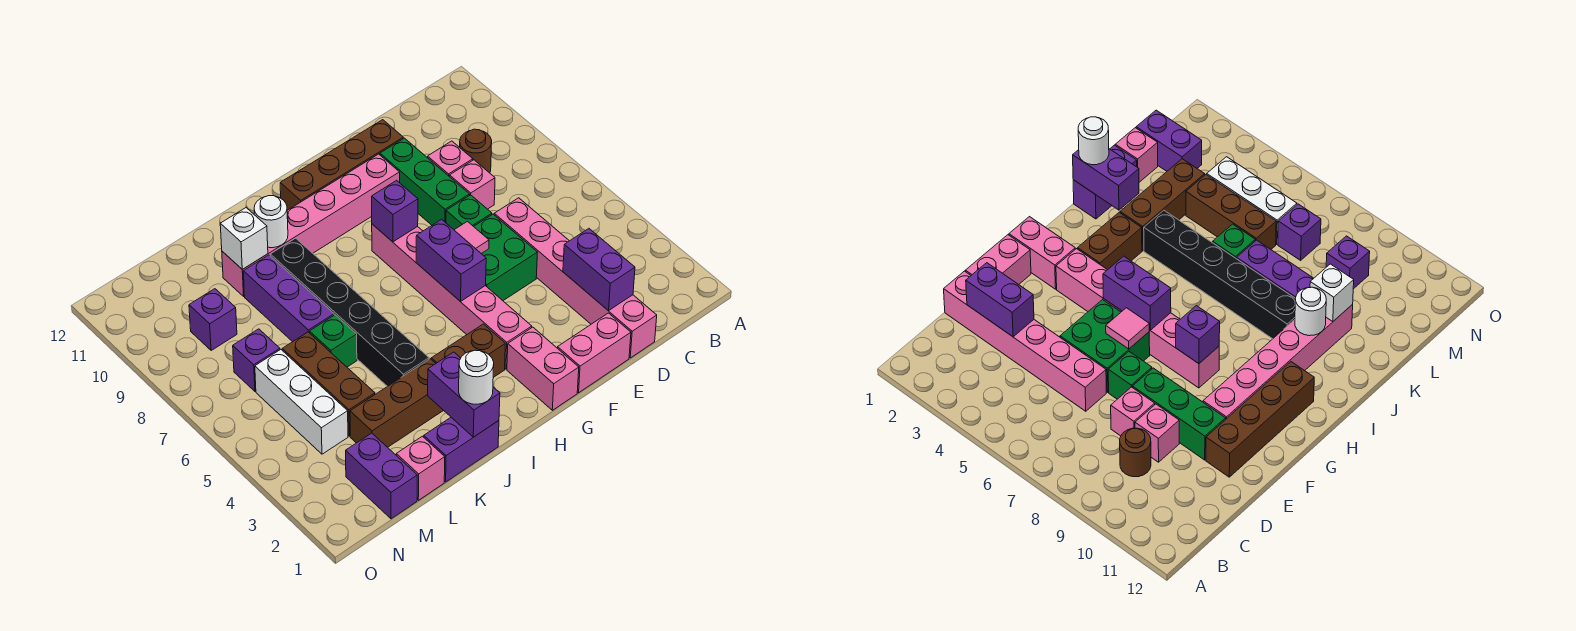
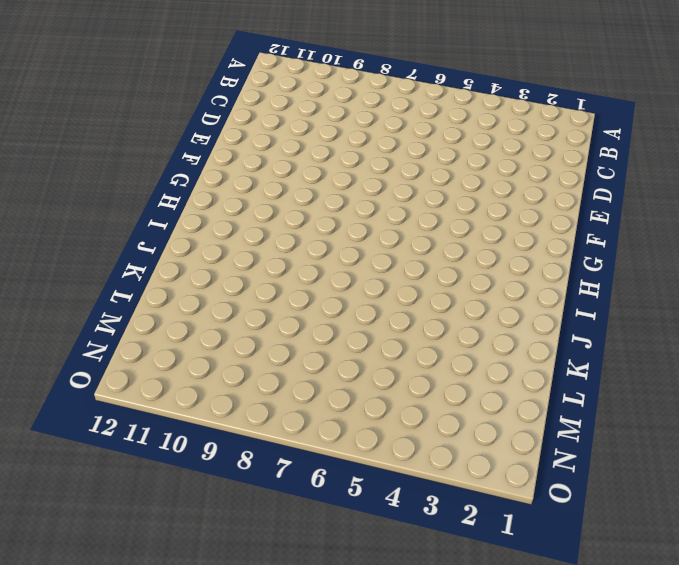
none -> brown 1x1 round brick [460,129,492,173]
none -> pink 1x6 brick [494,198,657,358]
none -> pink 1x1 brick [450,160,495,209]
none -> pink 1x1 brick [428,141,473,177]

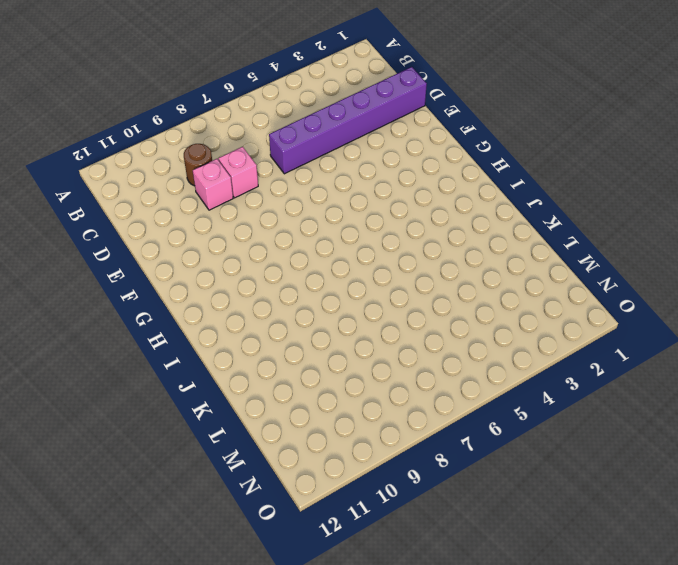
purple 1x6 brick [269,67,427,174] -> pink 1x6 brick [494,198,657,358]
none -> pink 1x2 brick [558,313,631,393]
none -> green 2x2 brick [474,214,538,301]
none -> green 1x1 brick [446,195,492,230]
none -> green 1x3 brick [380,138,470,225]

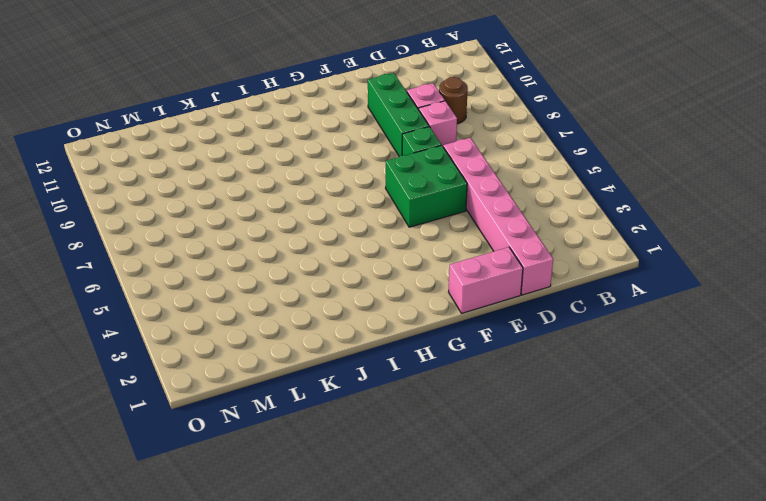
none -> brown 1x4 brick [280,120,403,210]
none -> pink 1x6 brick [222,154,400,296]
none -> pink 1x2 brick [507,327,579,410]
none -> pink 1x6 brick [372,224,532,369]

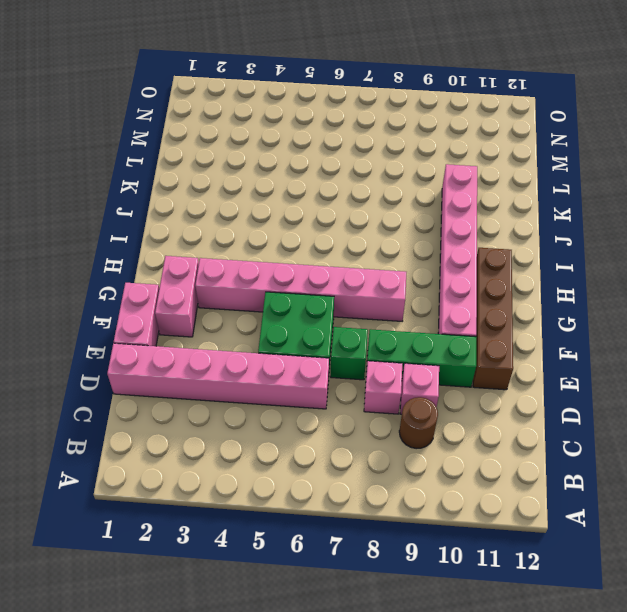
pink 1x2 brick [155,256,199,337] -> pink 1x2 brick turned to [507,327,579,410]
none -> brown 1x2 brick [431,324,505,377]
none -> purple 1x2 brick [424,418,499,482]
none -> brown 1x3 brick [350,359,444,447]
none -> black 1x6 brick [270,238,429,386]

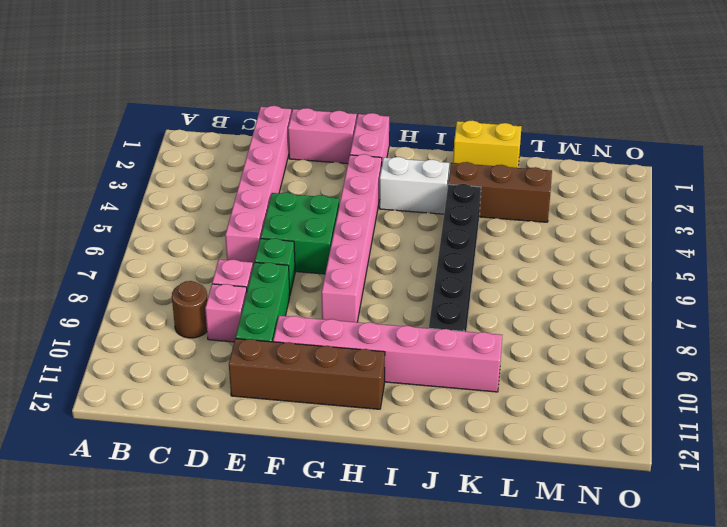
white 1x2 brick [379,157,449,214] -> brown 1x2 brick [431,324,505,377]
yellow 1x2 brick [453,120,522,168] -> purple 1x2 brick [424,418,499,482]
none -> green 1x1 brick [310,315,357,367]
none -> purple 1x3 brick [243,255,334,342]
none -> pink 1x1 brick [396,436,445,500]
none -> brown 1x3 brick [282,332,375,436]

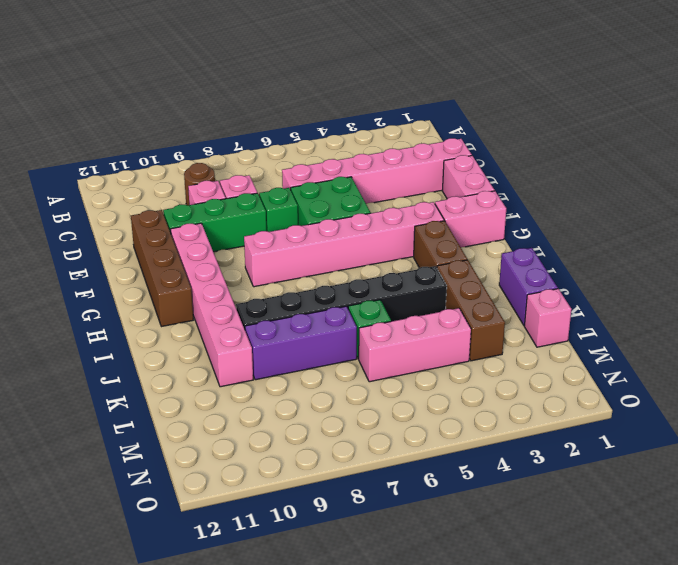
pink 1x3 brick [359,308,471,382] -> brown 1x3 brick [282,332,375,436]
none -> purple 1x2 brick [346,433,417,519]
none -> white 1x3 brick [255,350,348,454]
none -> purple 1x1 brick [233,329,280,391]
none -> purple 1x1 brick [189,289,237,351]

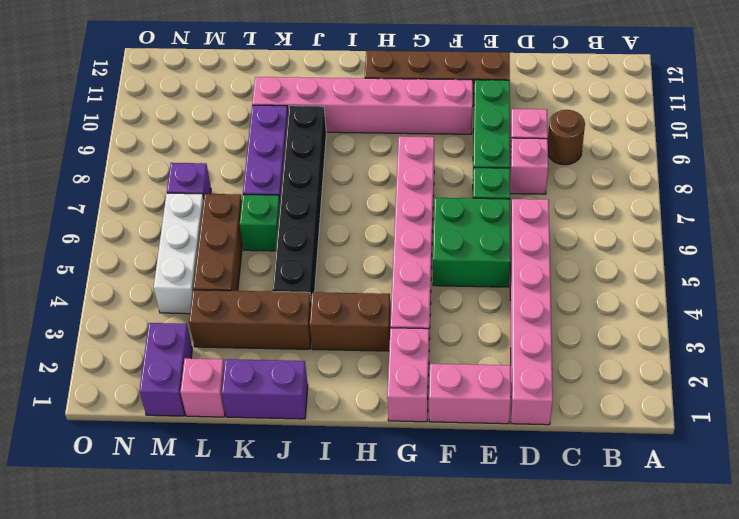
none -> purple 1x1 brick [189,289,237,351]
none -> purple 1x2 brick [563,229,635,311]
none -> pink 1x1 tile [455,221,489,254]
none -> purple 1x2 brick [416,219,486,301]

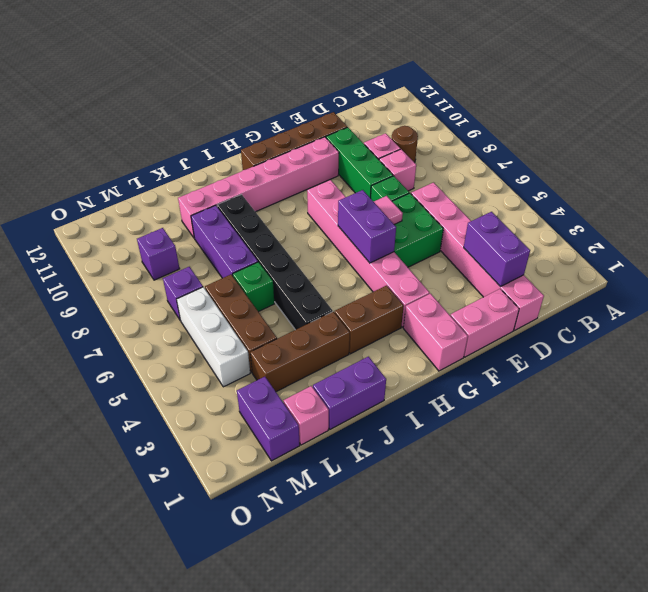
none -> purple 1x1 brick [372,180,418,242]
none -> purple 1x2 brick [428,352,500,437]
none -> white 1x1 round brick [254,196,288,248]
none -> white 1x1 brick [220,208,268,269]

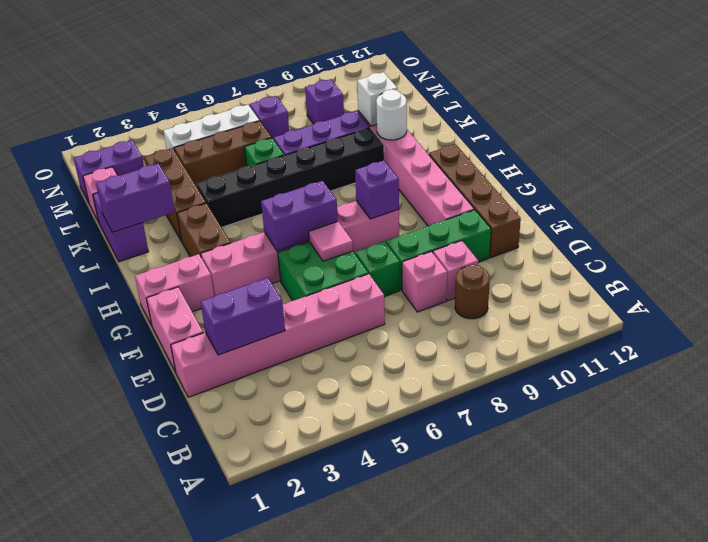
none -> white 1x1 round brick [459,350,494,404]

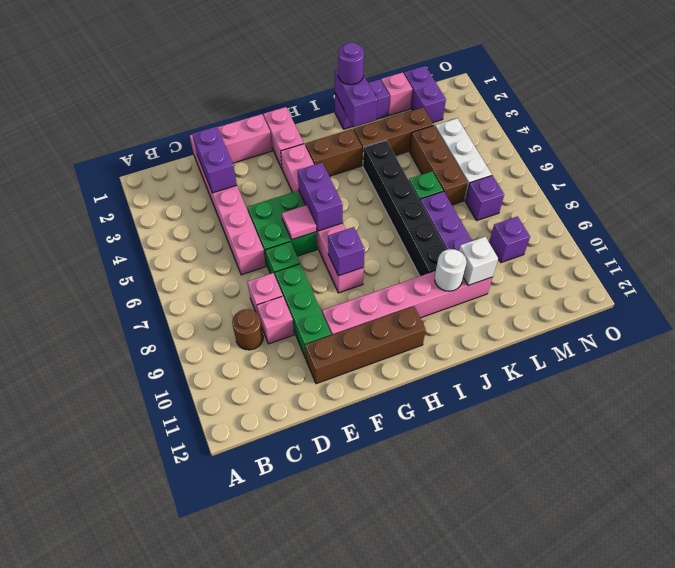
purple 1x1 round brick [338,42,364,85] -> white 1x1 round brick [459,350,494,404]

